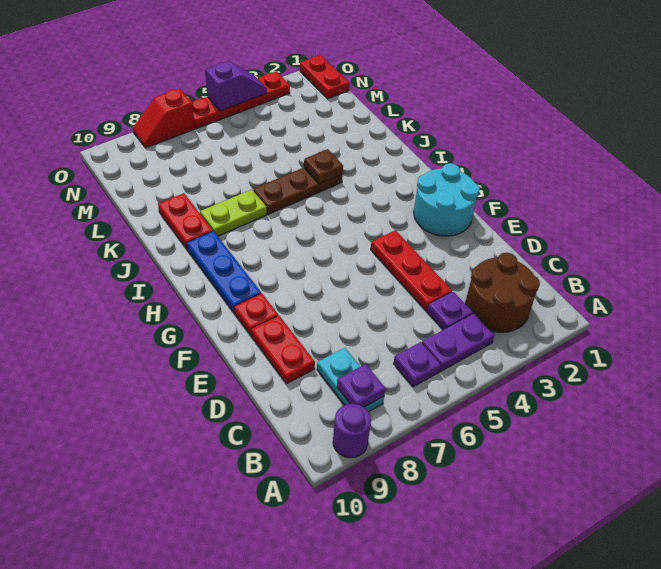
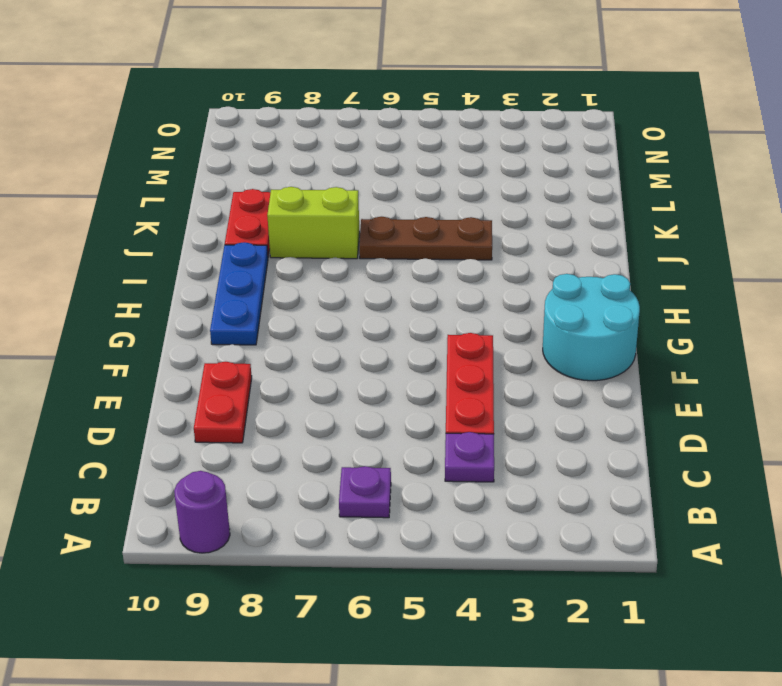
lime 1x2 brick [267,187,360,259] -> lime 1x2 plate [200,189,267,236]
none -> brown 2x2 round brick [466,253,540,332]
none -> purple 1x2 plate [422,314,494,371]
none -> cyan 1x2 plate [317,348,384,412]

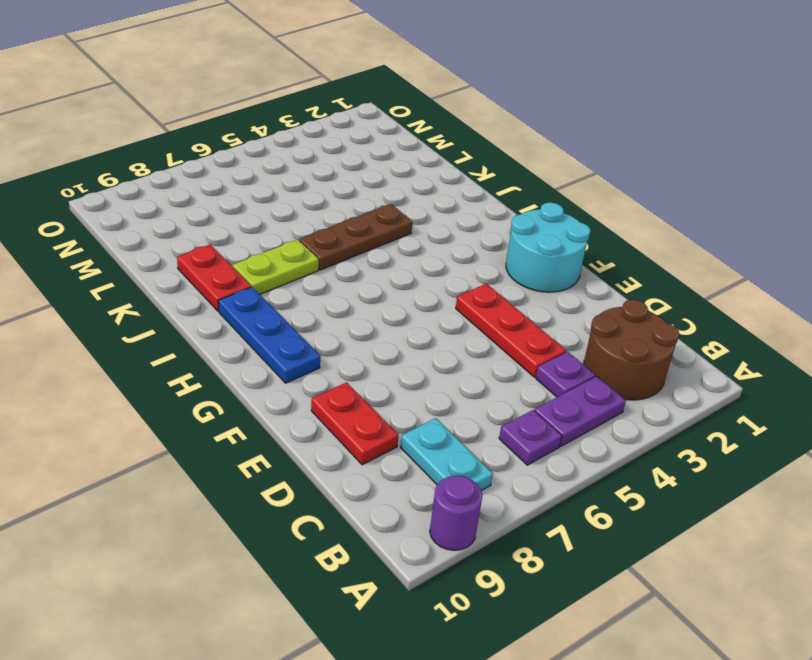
none -> red 1x1 plate [234,293,278,335]
none -> red 1x2 plate [300,55,349,99]
none -> red 1x4 plate [192,71,290,129]

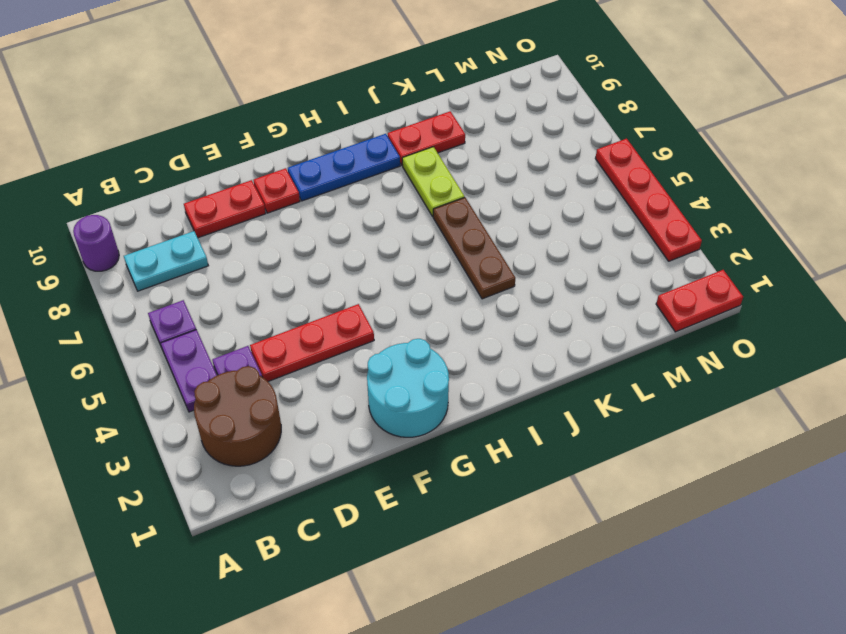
none -> red 1x2 slope [133,88,195,148]
none -> purple 1x1 plate [337,364,386,407]
none -> brown 1x1 plate [304,149,343,184]

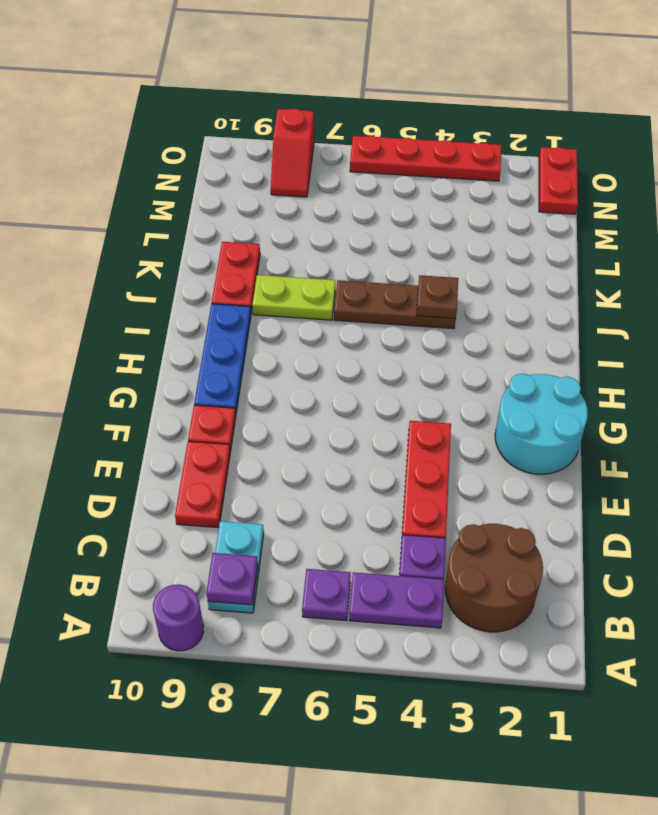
red 1x2 slope [271,109,314,197] -> red 1x2 slope turned to [133,88,195,148]
none -> purple 1x2 slope [205,61,267,111]

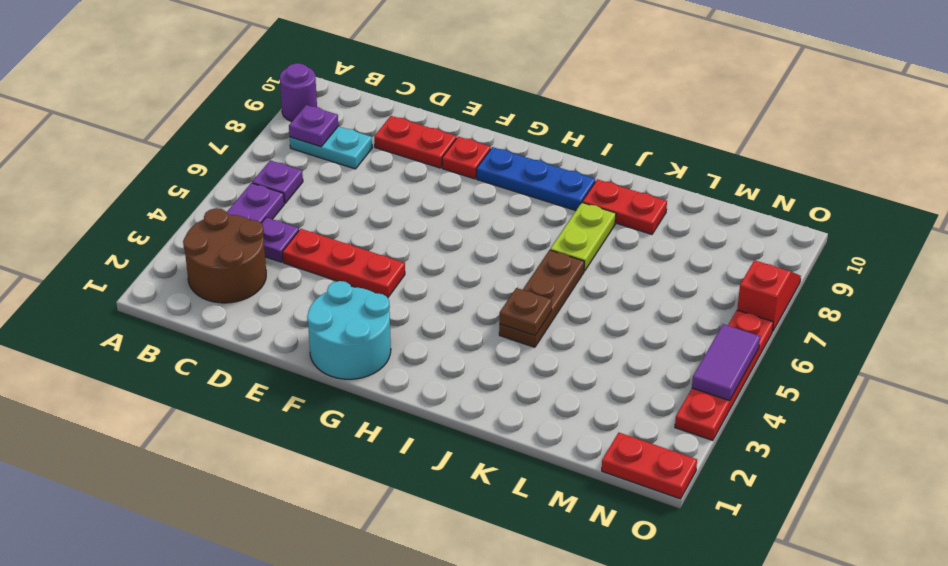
purple 1x2 tile [692,324,760,401] -> purple 1x2 slope [205,61,267,111]

